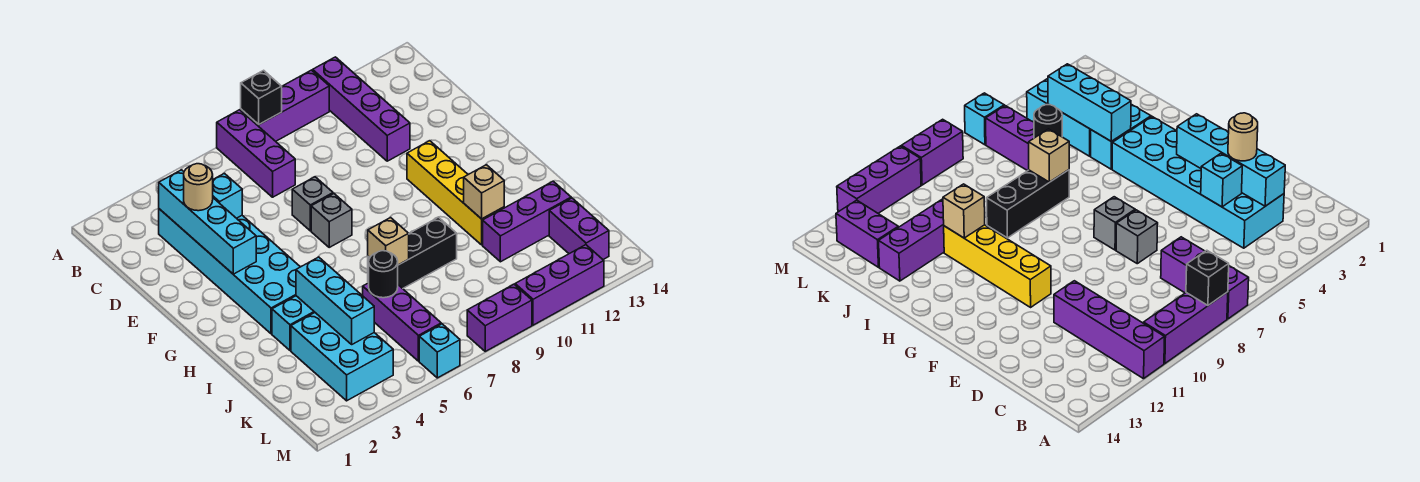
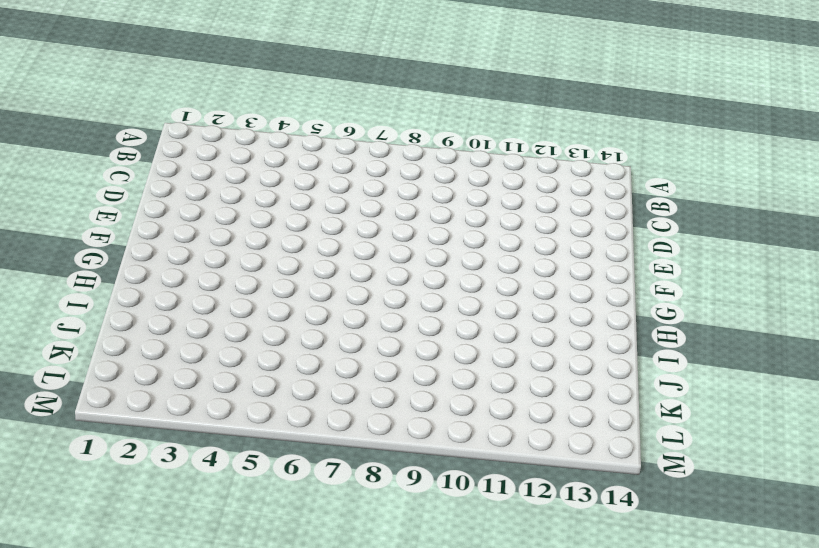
none -> purple 1x3 brick [217,110,295,197]
none -> purple 1x3 brick [241,70,329,141]
none -> purple 1x4 brick [313,57,410,161]

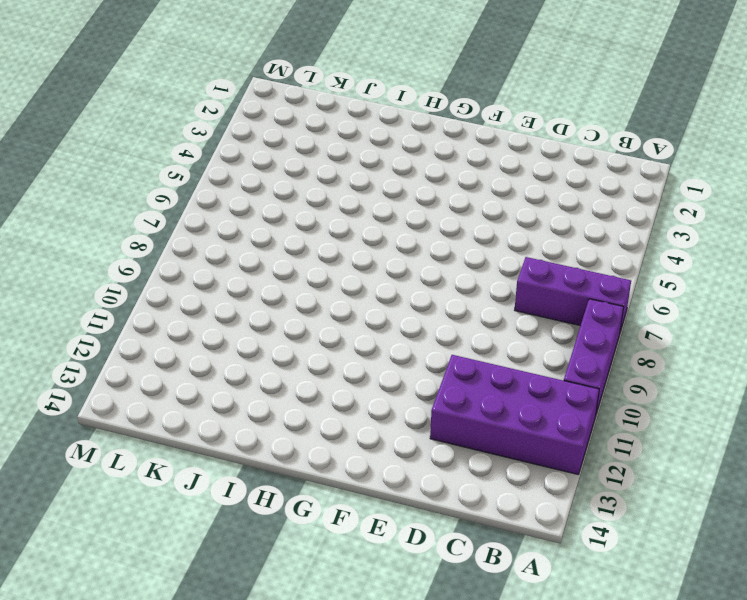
purple 2x4 brick [430,355,599,474] -> purple 1x4 brick [313,57,410,161]
none -> cyan 2x6 brick [159,209,300,334]
none -> grey 1x1 brick [292,177,333,231]
none -> grey 1x1 brick [311,193,352,247]

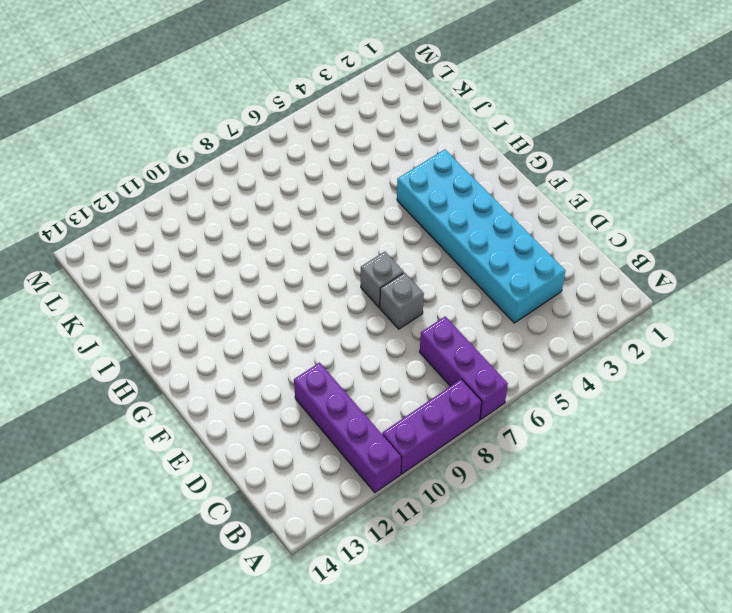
none -> yellow 1x4 brick [407,141,504,245]
none -> cyan 1x2 brick [272,296,315,350]
none -> black 1x3 brick [368,217,457,289]

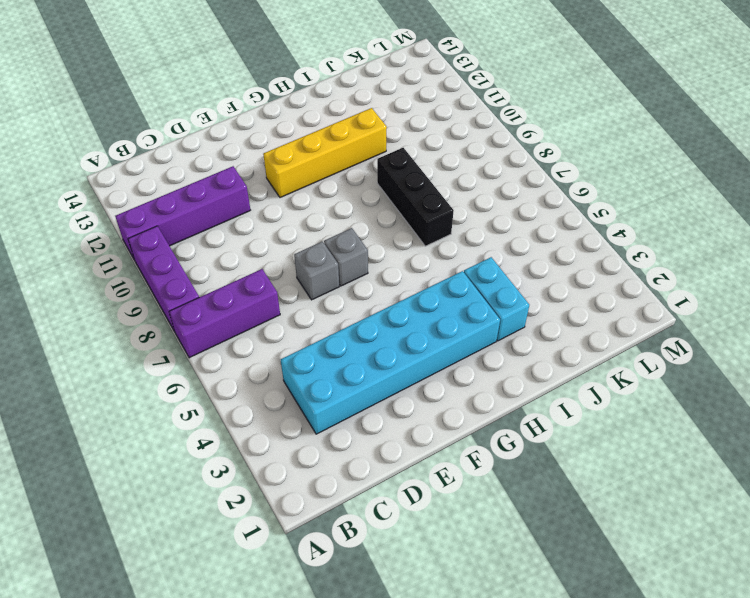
none -> cyan 2x3 brick [291,313,393,401]
none -> purple 1x3 brick [363,283,441,361]
none -> purple 1x3 brick [483,181,571,262]

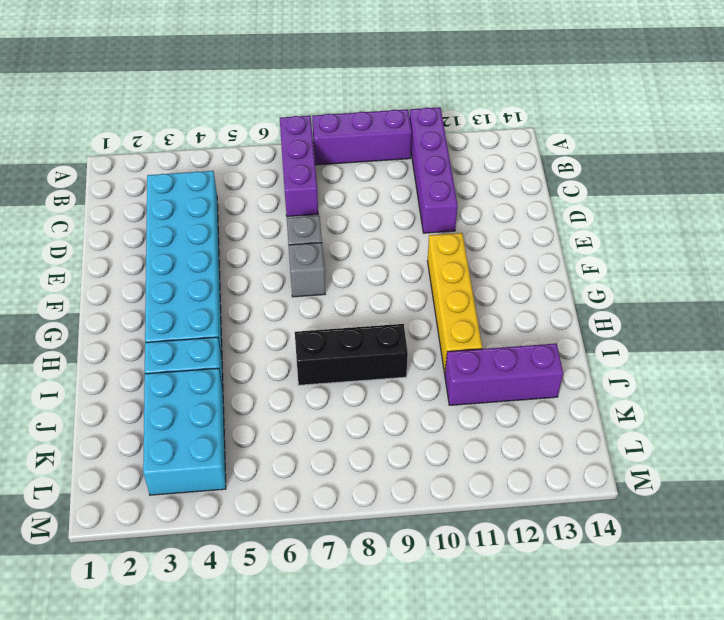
none -> purple 1x3 brick [363,283,441,361]
none -> purple 1x2 brick [549,198,609,259]
none -> cyan 1x1 brick [419,324,460,378]

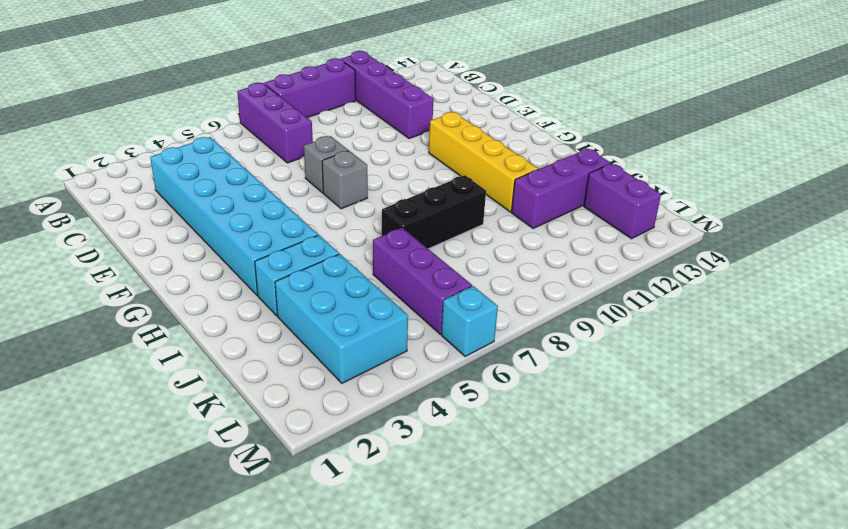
none -> purple 1x2 brick [467,284,532,351]
none -> purple 1x3 brick [515,245,604,325]
none -> black 1x1 brick [241,70,282,124]

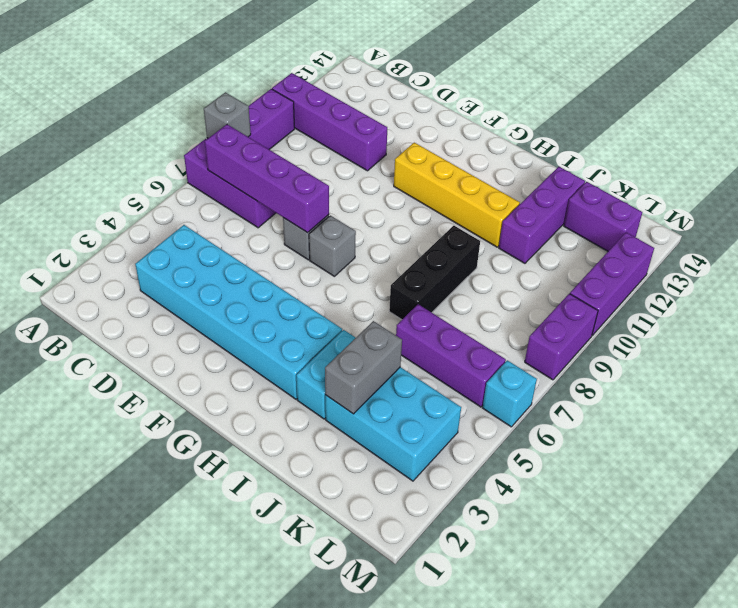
grey 1x1 brick [204,92,251,138] -> black 1x1 brick [241,70,282,124]
purple 1x4 brick [205,124,329,233] -> none
grey 1x2 brick [325,321,402,414] -> cyan 1x3 brick [296,257,374,344]
none -> cyan 1x4 brick [159,170,256,274]
none -> cyan 1x1 brick [213,173,242,218]
none -> tan 1x1 brick [368,218,409,265]

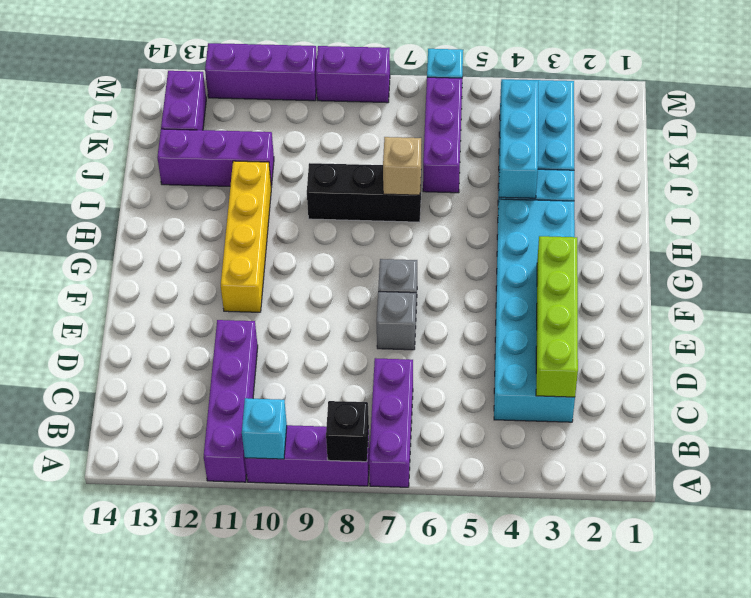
cyan 1x1 brick [242,398,287,459] -> cyan 1x1 brick moved to [213,173,242,218]
lime 1x4 brick [536,236,578,397] -> cyan 1x4 brick [159,170,256,274]
none -> tan 1x1 brick [464,165,504,219]
none -> black 1x1 round brick [369,251,398,298]
none -> tan 1x1 round brick [184,164,213,211]

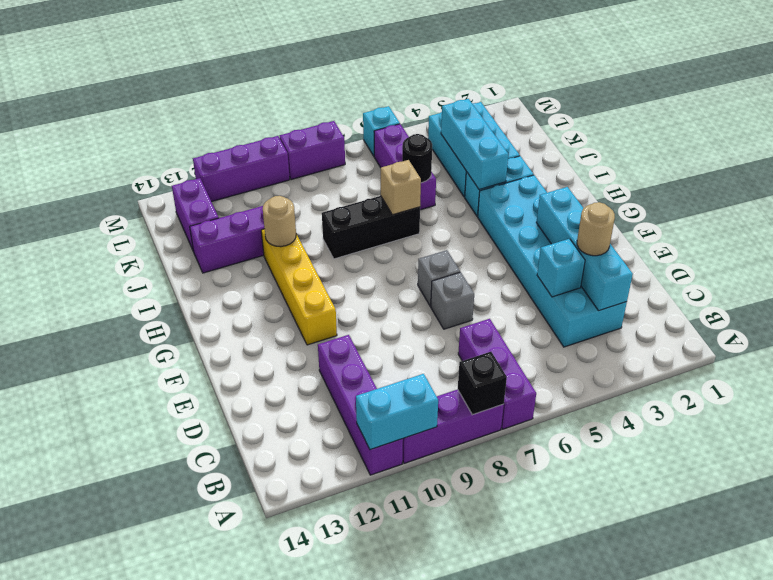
cyan 1x2 brick [356,374,438,450] -> none
tan 1x1 round brick [263,196,296,247] -> tan 1x1 brick [464,165,504,219]

